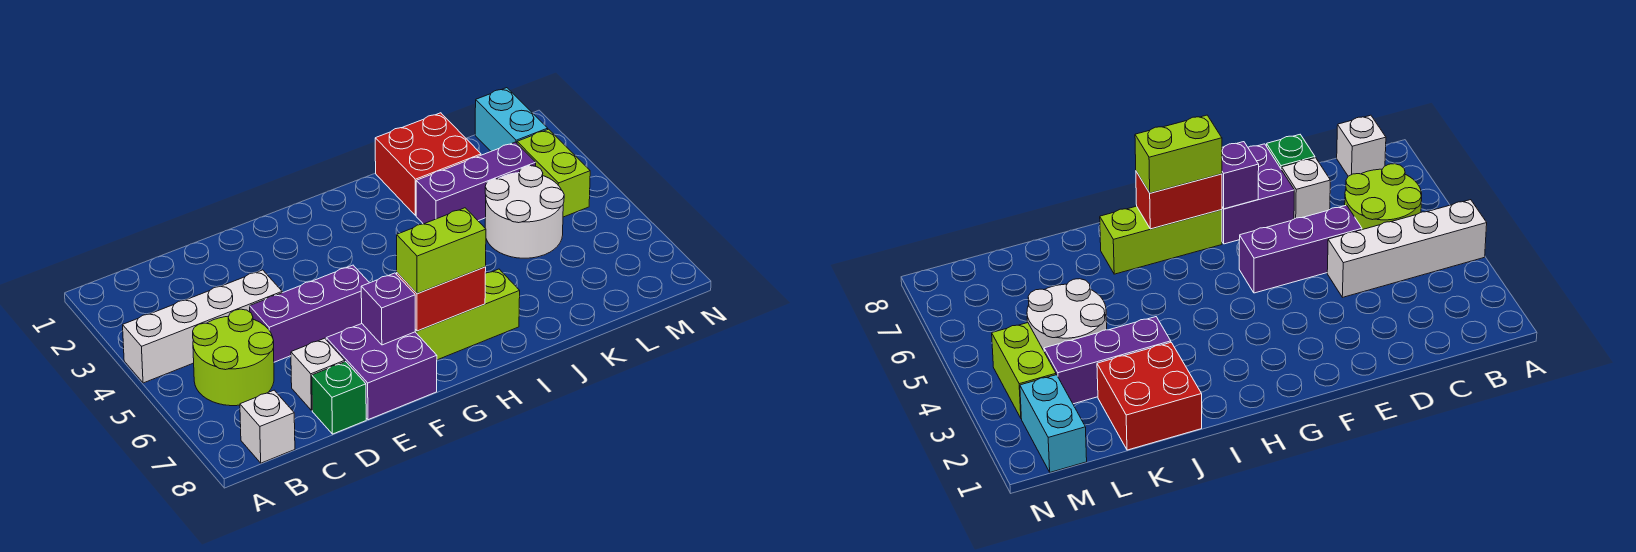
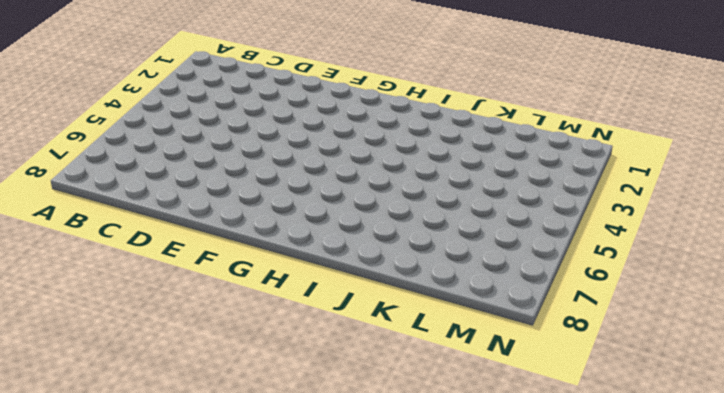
none -> white 1x4 brick [123,270,282,383]
none -> lime 2x2 round brick [193,309,274,406]
none -> white 1x1 brick [240,390,295,463]

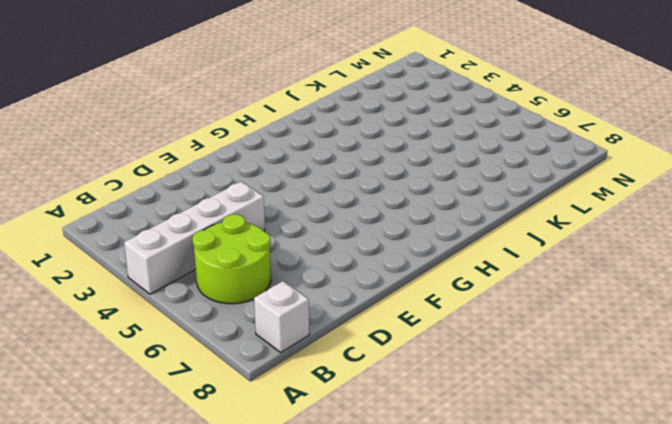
none -> purple 1x3 brick [250,265,369,362]
none -> white 1x1 brick [291,338,345,410]
none -> green 1x1 brick [312,362,366,434]

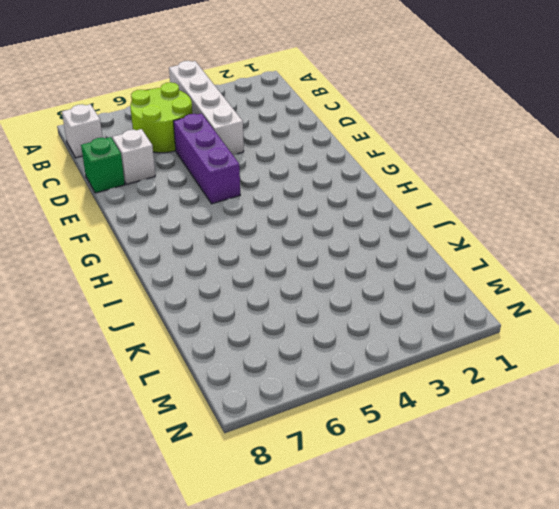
none -> purple 2x2 brick [326,324,437,420]
none -> lime 1x3 brick [415,269,520,360]
none -> red 2x2 brick [375,113,481,215]

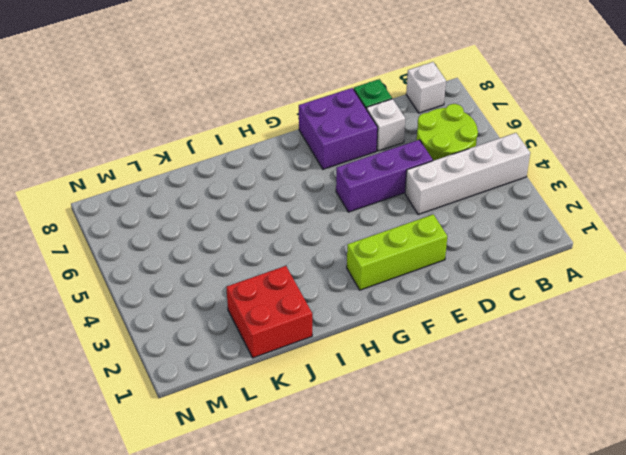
lime 1x3 brick [347,214,447,290] -> lime 1x3 brick moved to [415,269,520,360]
none -> purple 1x3 brick [416,142,536,224]
none -> white 2x2 round brick [485,166,564,258]
none -> cyan 1x2 brick [475,88,548,151]

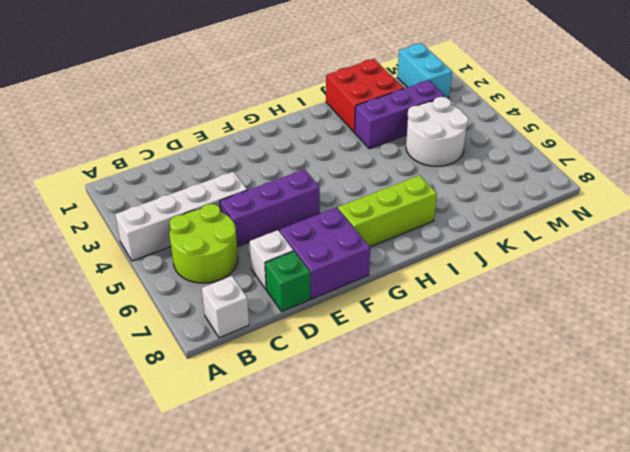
none -> lime 1x2 brick [517,129,590,217]
none -> purple 1x1 brick [361,273,415,345]
none -> red 1x2 brick [397,267,486,331]

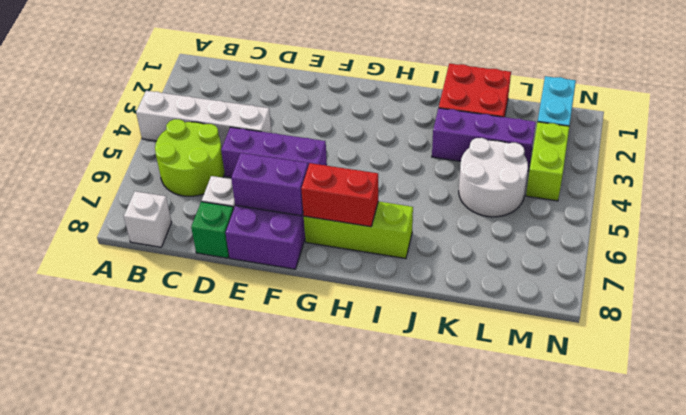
purple 1x2 brick [231,153,308,216] -> purple 1x1 brick [361,273,415,345]
none -> lime 1x2 brick [397,208,486,294]

